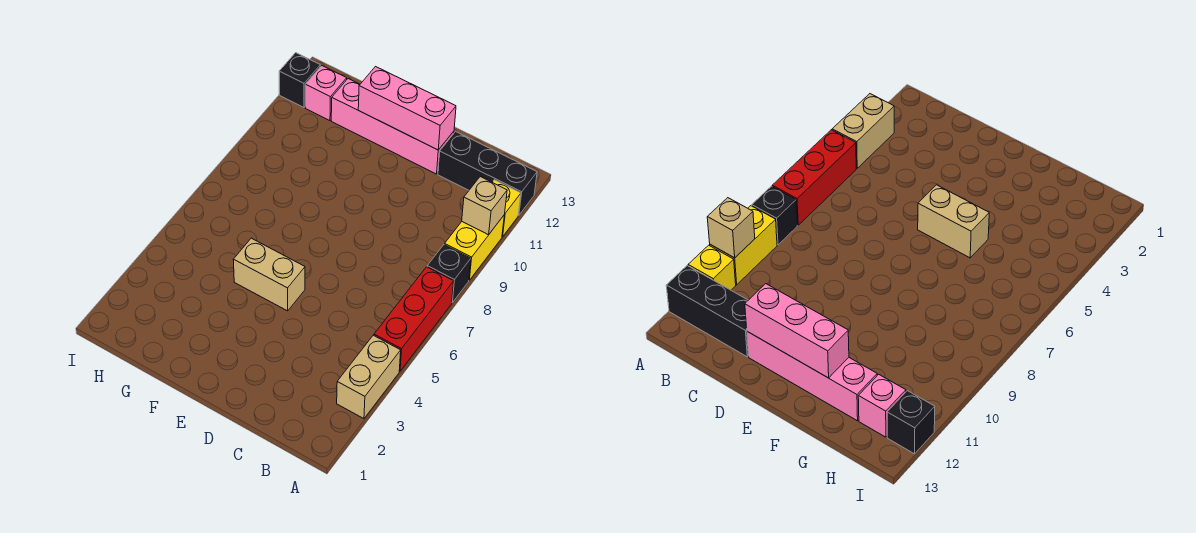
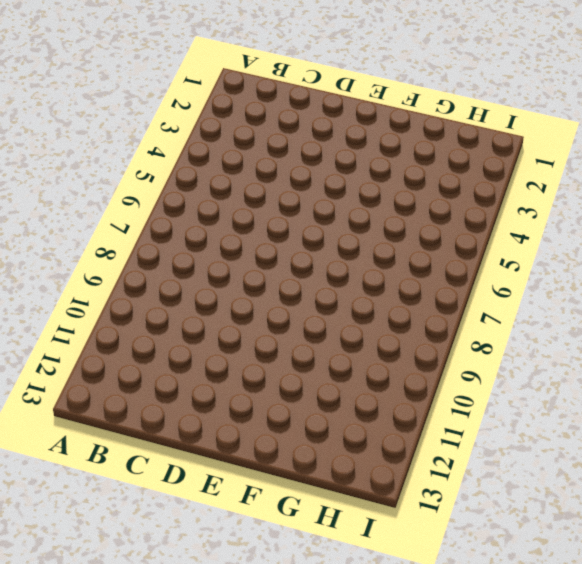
none -> tan 1x2 brick [337,335,401,419]
none -> red 1x3 brick [374,267,454,371]
none -> black 1x1 brick [427,245,471,302]

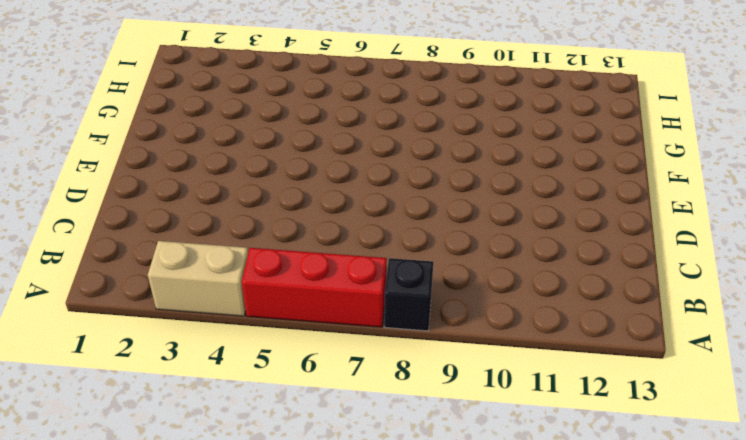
none -> yellow 1x2 brick [445,216,504,280]
none -> yellow 1x1 brick [492,180,521,237]
none -> black 1x3 brick [438,132,537,215]

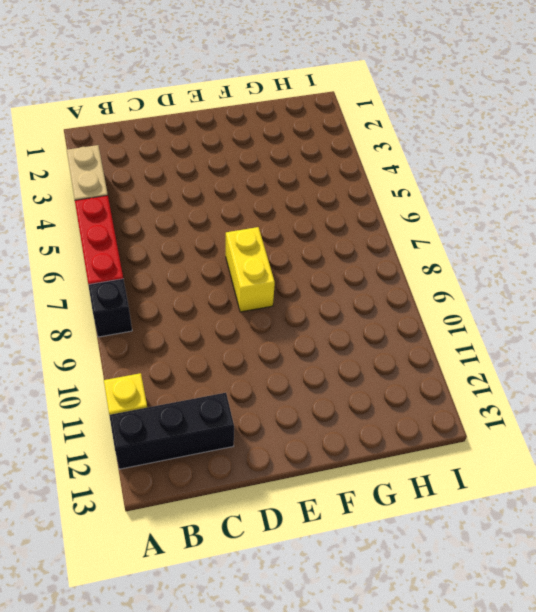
yellow 1x2 brick [226,227,275,312] -> yellow 1x2 brick moved to [445,216,504,280]
none -> pink 1x4 brick [331,79,454,174]
none -> tan 1x2 brick [233,238,305,311]
none -> pink 1x1 brick [305,66,347,121]

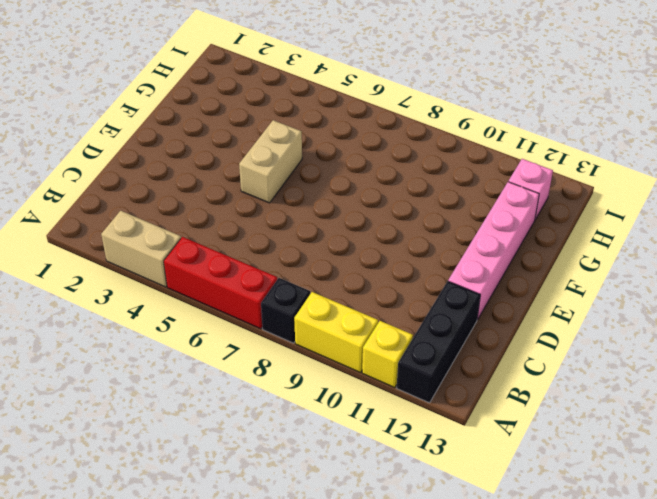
none -> black 1x1 brick [279,53,320,107]
none -> tan 1x1 brick [462,177,507,235]
none -> pink 1x3 brick [358,67,456,150]

